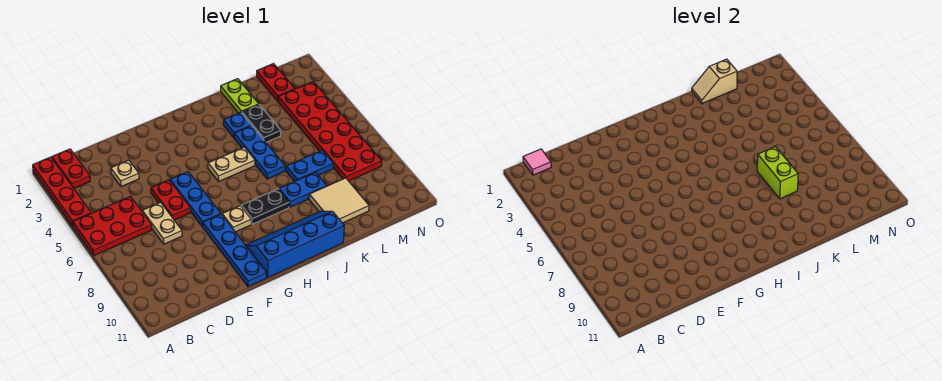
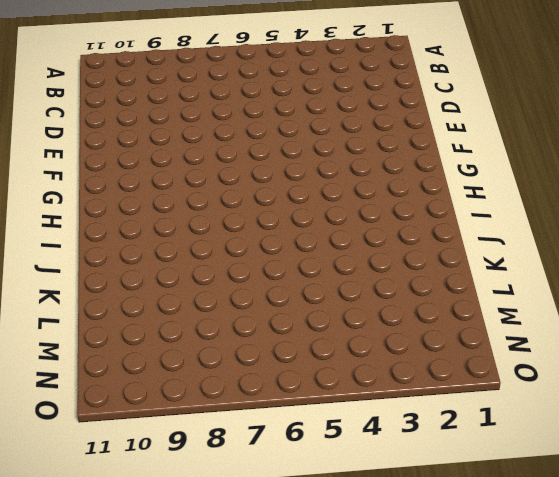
none -> red 1x4 plate [33,157,91,226]
none -> red 2x3 plate [73,197,152,256]
none -> red 1x2 plate [52,149,90,188]

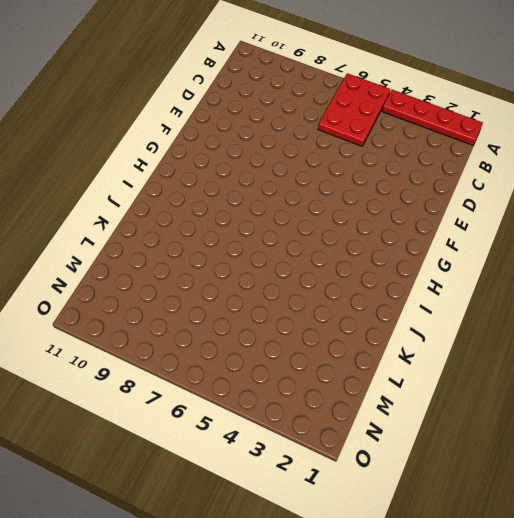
none -> red 1x2 plate [52,149,90,188]
none -> tan 1x1 plate [111,160,139,187]
none -> tan 1x2 plate [142,202,182,244]

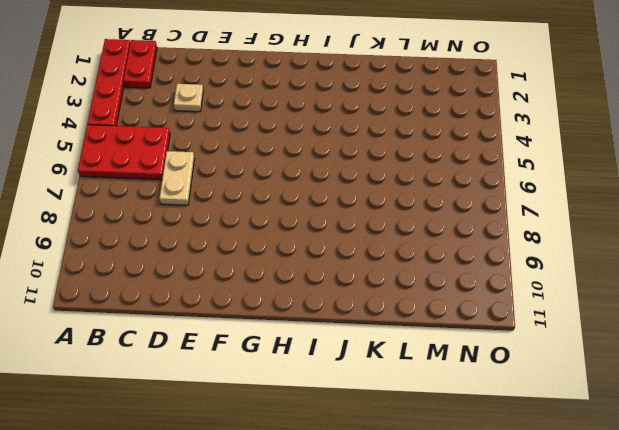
none -> red 1x2 plate [151,180,191,220]
none -> blue 1x3 plate [170,172,221,227]
none -> blue 1x4 plate [203,214,267,287]

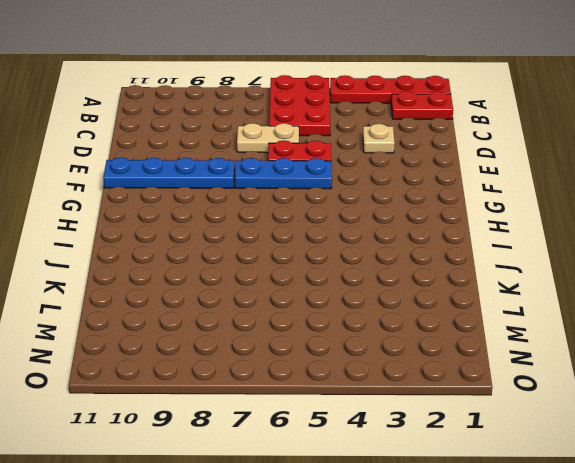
none -> tan 1x1 plate [222,206,251,232]
none -> blue 2x4 slope [246,211,344,277]
none -> tan 1x2 plate [208,147,255,181]

